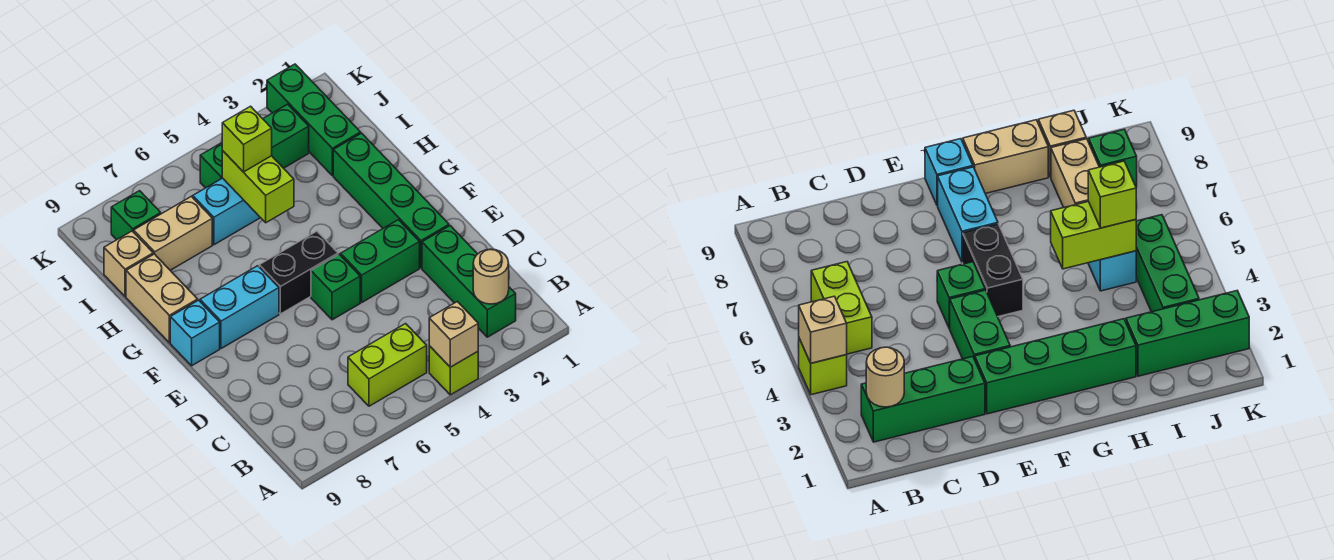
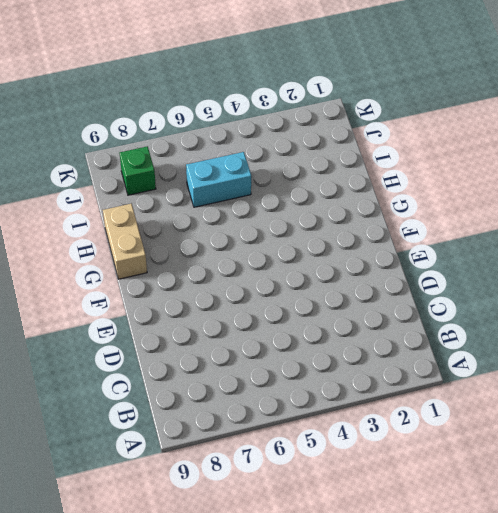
none -> lime 1x1 brick [429,346,478,395]
none -> green 1x3 brick [422,226,516,337]
none -> lime 1x2 brick [348,324,427,406]

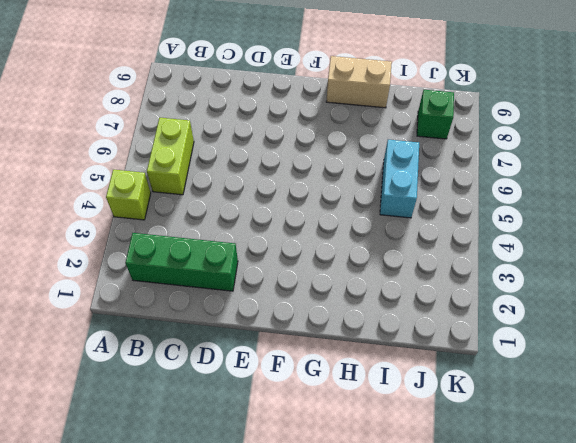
none -> green 1x4 brick [333,133,449,268]
none -> green 1x2 brick [341,220,420,302]
none -> green 1x1 brick [311,254,360,320]

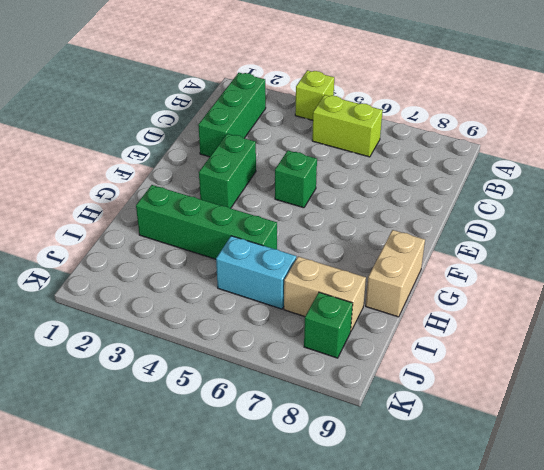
green 1x2 brick [199,134,256,208] -> green 1x2 brick turned to [341,220,420,302]
green 1x4 brick [136,185,277,259] -> green 1x4 brick turned to [333,133,449,268]
none -> black 1x2 brick [259,231,338,314]
none -> cyan 1x2 brick [200,266,279,349]
none -> cyan 1x1 brick [170,300,220,366]

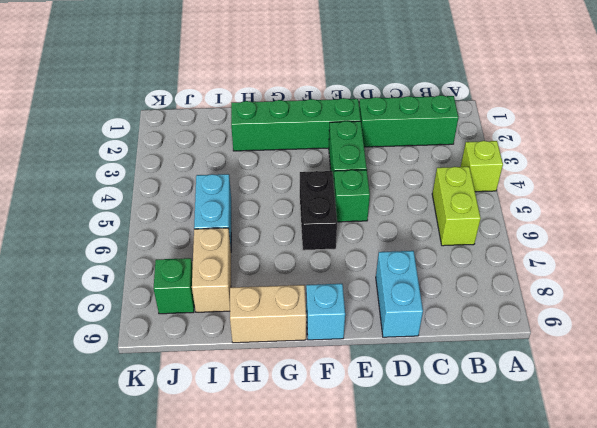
cyan 1x2 brick [376,251,423,337] -> cyan 1x2 brick moved to [200,266,279,349]
none -> green 1x3 brick [267,64,361,176]
none -> tan 1x1 brick [104,231,153,297]
none -> green 1x3 brick [200,104,309,188]

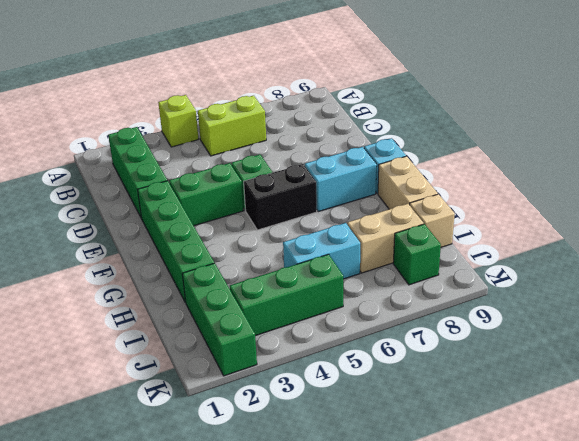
none -> tan 1x1 brick [429,302,478,367]
none -> tan 1x1 round brick [473,249,509,304]
none -> lime 1x2 brick [222,151,294,223]

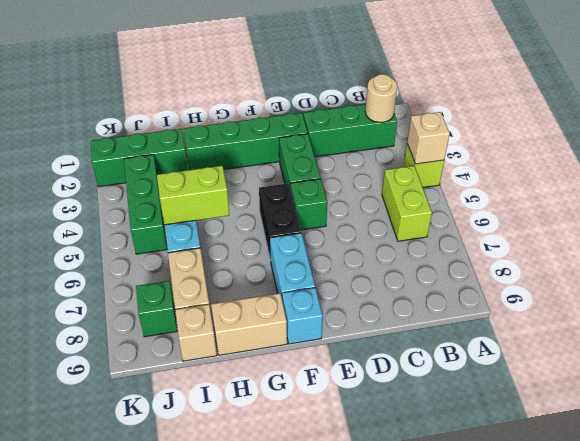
none -> lime 1x1 brick [222,106,272,172]

